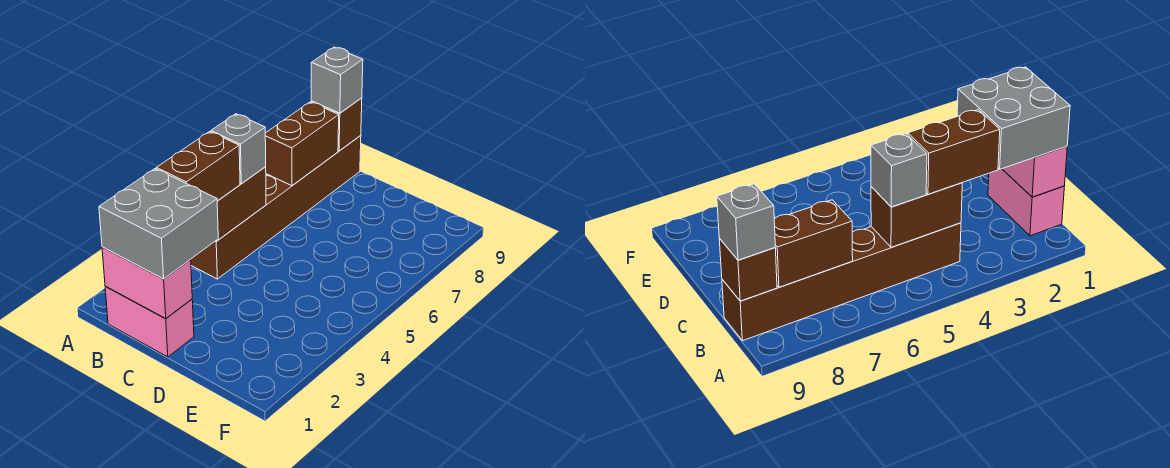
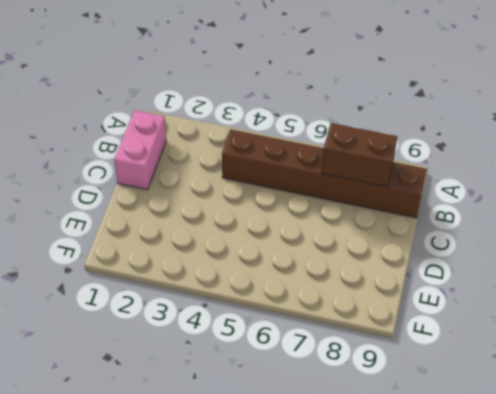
none -> pink 1x2 brick [102,247,192,319]
none -> brown 1x2 brick [216,167,266,241]

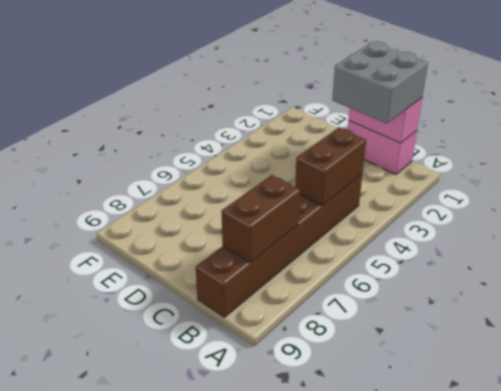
none -> brown 1x1 brick [311,98,362,151]
none -> brown 1x2 brick [156,132,240,201]

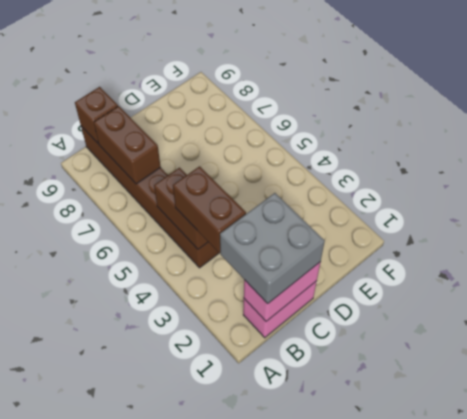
none -> grey 1x1 brick [211,114,266,184]
none -> grey 1x1 brick [311,47,363,113]

